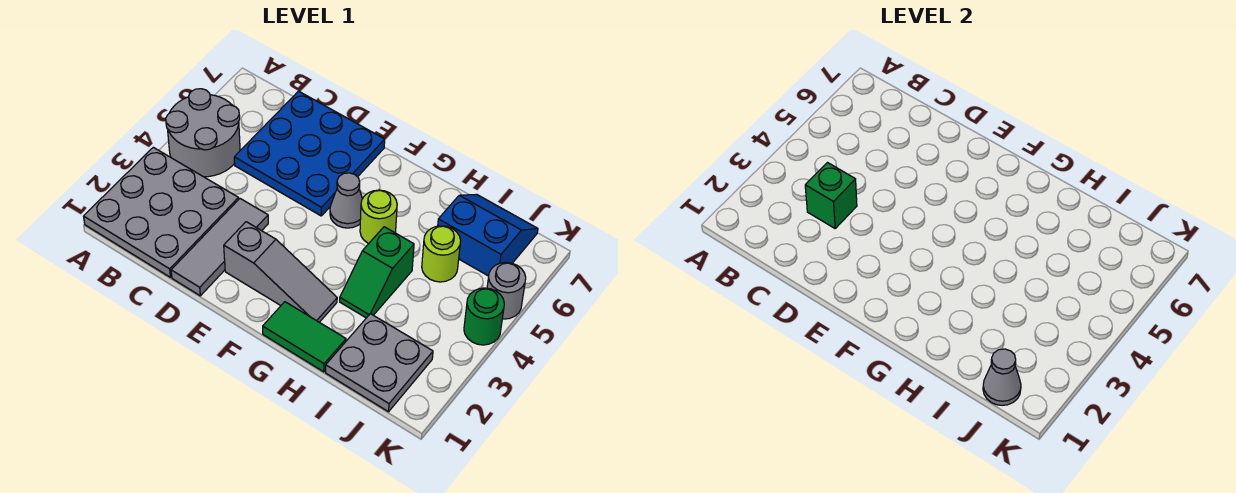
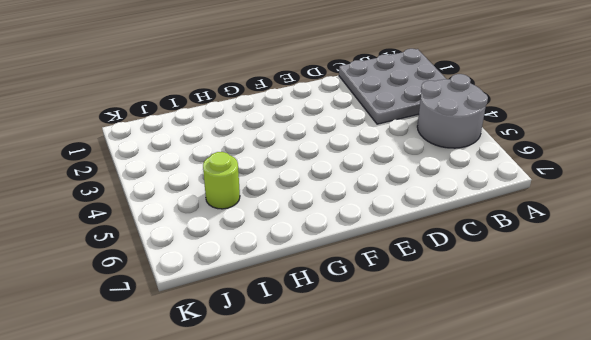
none -> blue 3x3 plate [234,91,385,216]
none -> grey 1x3 tile [171,199,268,296]
none -> grey 1x3 slope [224,222,337,322]

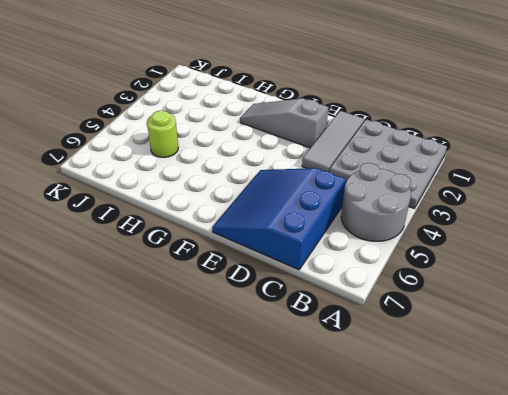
blue 3x3 slope [212,168,346,270] -> blue 3x3 plate [234,91,385,216]
none -> grey 1x1 cone [330,173,362,228]
none -> green 1x2 tile [263,302,346,372]
none -> lime 1x1 round brick [360,190,397,243]

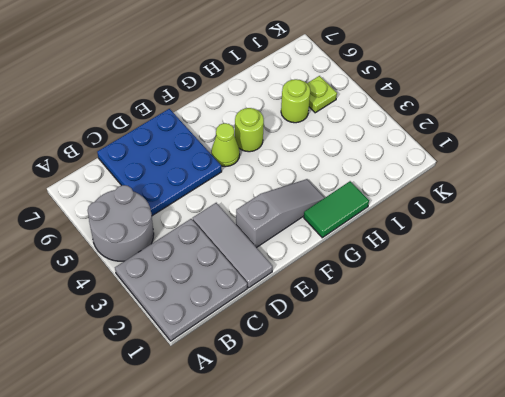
lime 1x1 cone [211,123,240,167] -> grey 1x1 cone [330,173,362,228]
lime 1x1 plate [307,76,337,113] -> none
none -> green 1x2 slope [340,227,414,318]
none -> grey 2x2 plate [326,314,433,412]
none -> blue 2x2 slope [438,194,538,276]

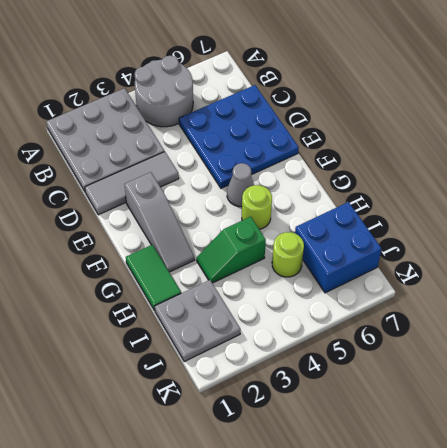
blue 2x2 brick [295,202,381,293] -> blue 2x2 slope [438,194,538,276]
none -> green 1x1 round brick [464,288,504,345]
none -> grey 1x1 round brick [487,263,526,319]
none -> green 1x1 brick [805,163,857,228]

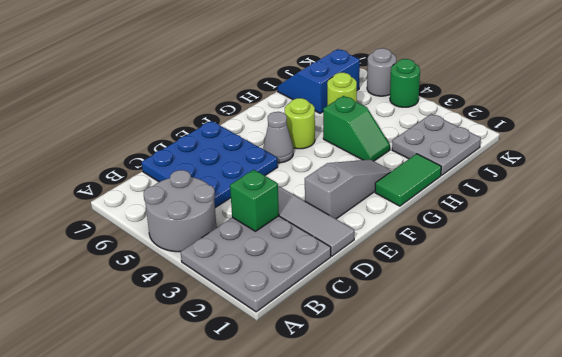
none -> grey 1x1 cone [983,349,1021,405]

